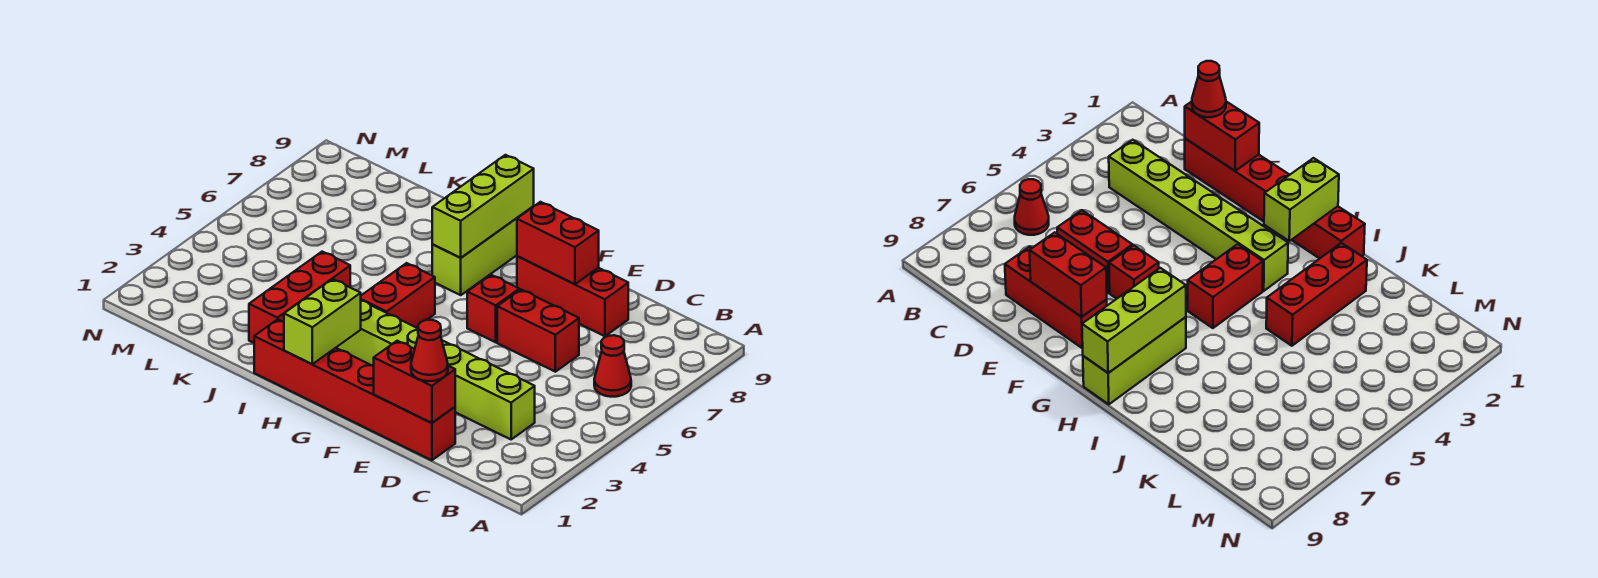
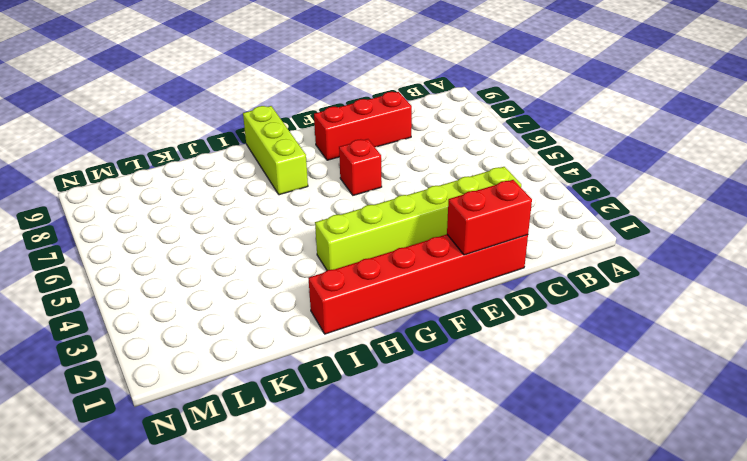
none -> red 1x1 cone [594,335,631,397]
none -> red 1x2 brick [497,290,579,372]
none -> red 1x2 brick [361,263,435,327]

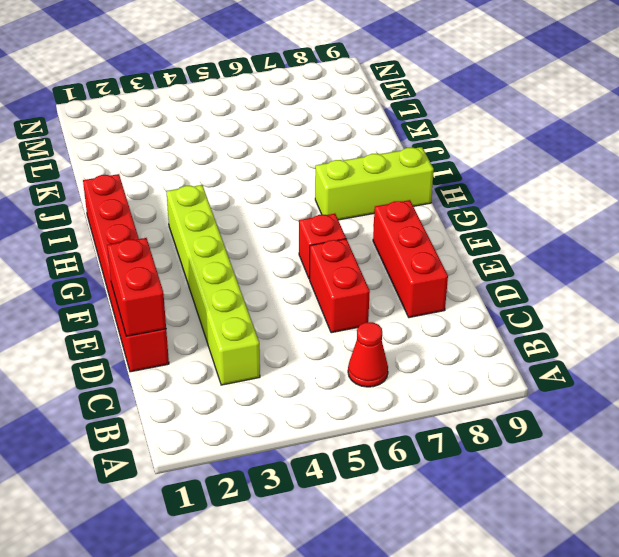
none -> red 1x2 brick [361,263,435,327]
none -> red 1x3 brick [249,252,350,343]
none -> red 1x2 brick [517,202,599,284]

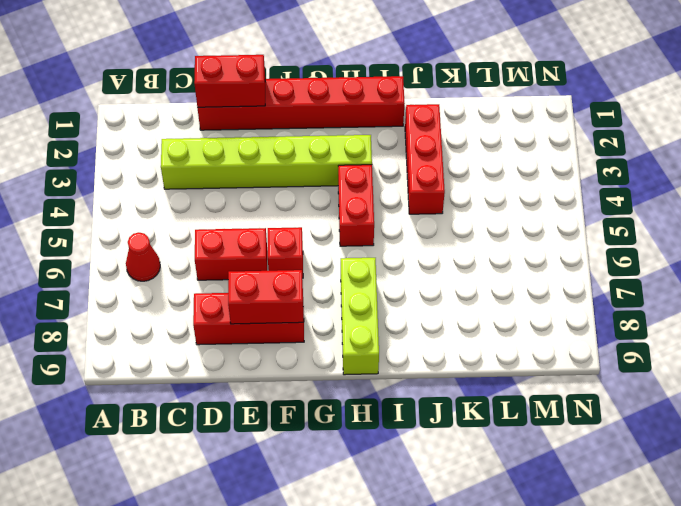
none -> lime 1x2 brick [284,279,361,364]
none -> lime 1x3 brick [432,155,534,258]
none -> red 1x1 cone [411,320,448,381]

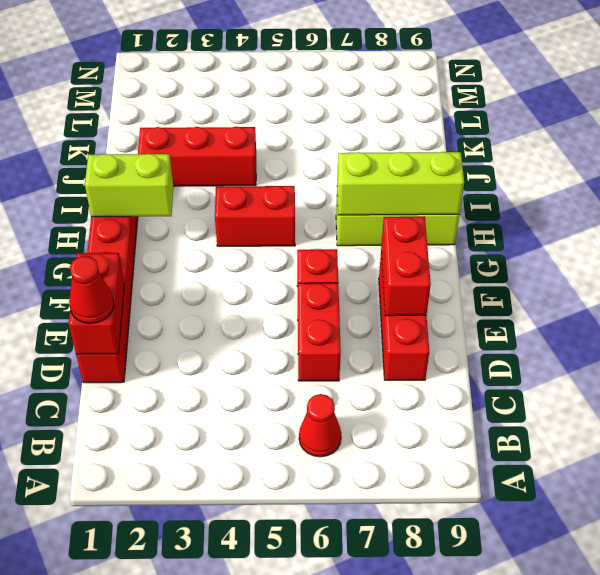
none -> lime 1x6 brick [336,300,535,439]

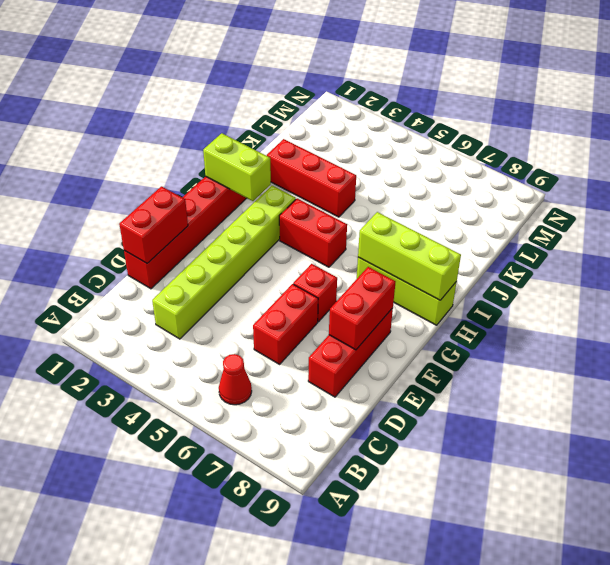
none -> red 1x1 cone [411,320,448,381]

